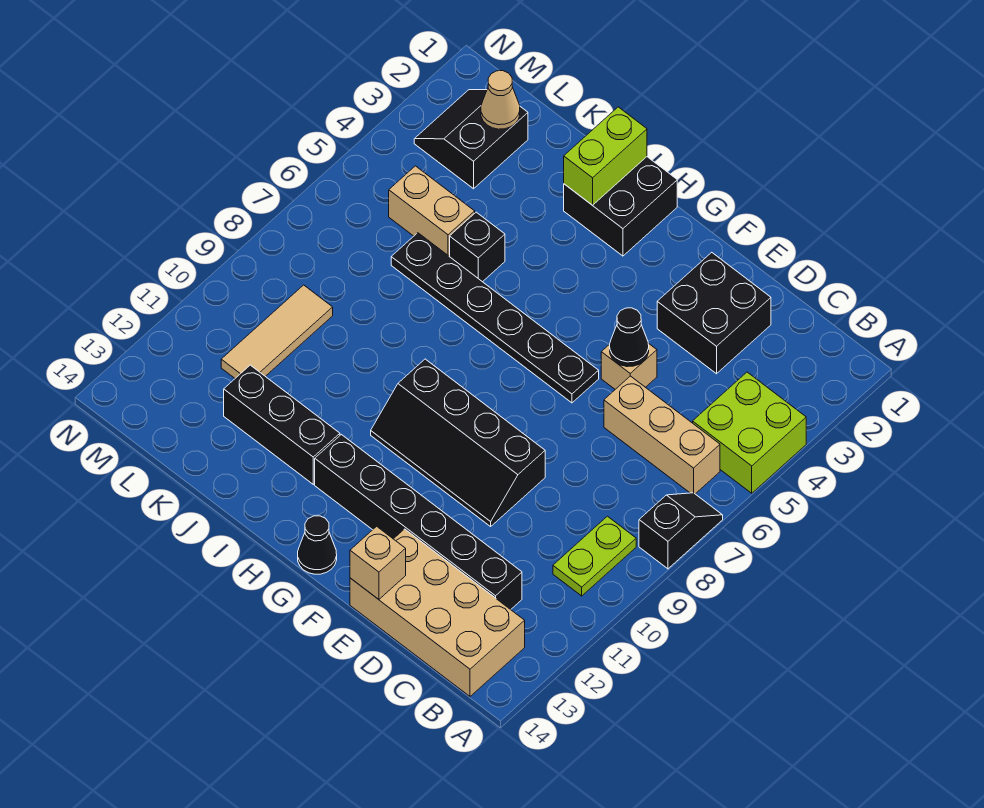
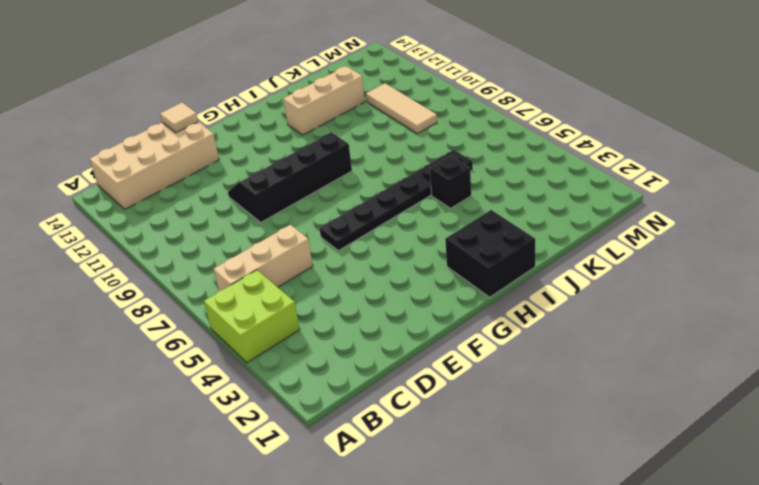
tan 1x1 tile [160,103,198,133] -> tan 1x1 brick [350,526,406,599]
tan 1x3 brick [283,66,365,135] -> black 1x3 brick [224,365,340,484]
none -> black 1x2 slope [639,493,723,569]
none -> lime 1x2 plate [553,516,636,596]
none -> black 1x6 brick [315,435,522,610]

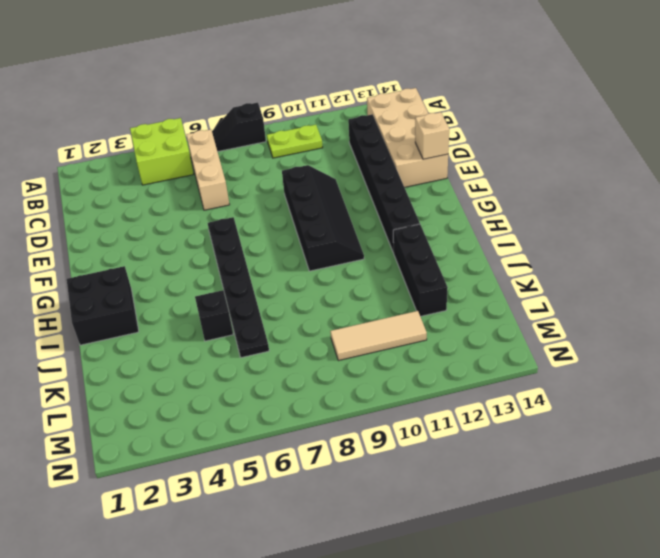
none -> black 2x2 brick [657,252,771,374]
none -> tan 1x1 brick [601,343,657,389]
none -> black 1x1 cone [298,516,337,574]

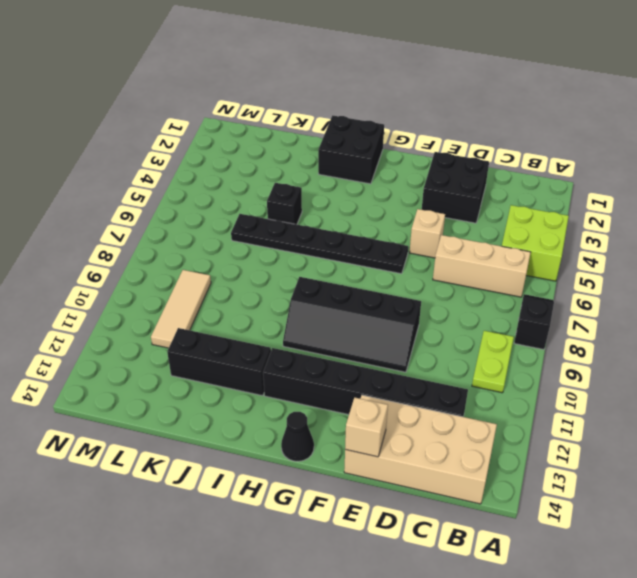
none -> tan 1x2 brick [389,166,475,257]
none -> black 2x2 slope [414,90,528,189]
none -> black 1x1 cone [610,308,649,367]

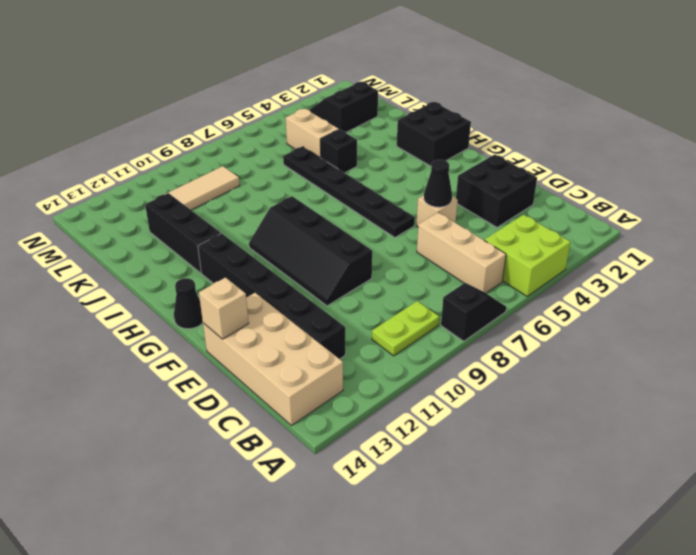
none -> lime 1x2 brick [564,107,647,205]
none -> tan 1x1 cone [481,71,520,129]

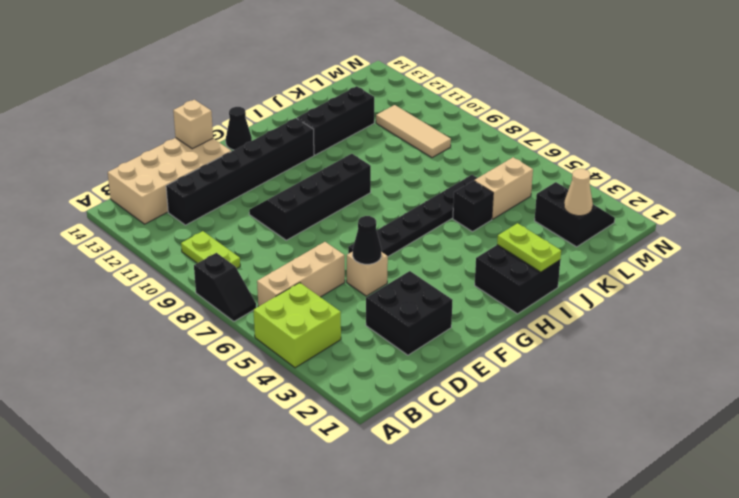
lime 1x2 plate [497,223,561,272] -> lime 1x2 brick [564,107,647,205]

